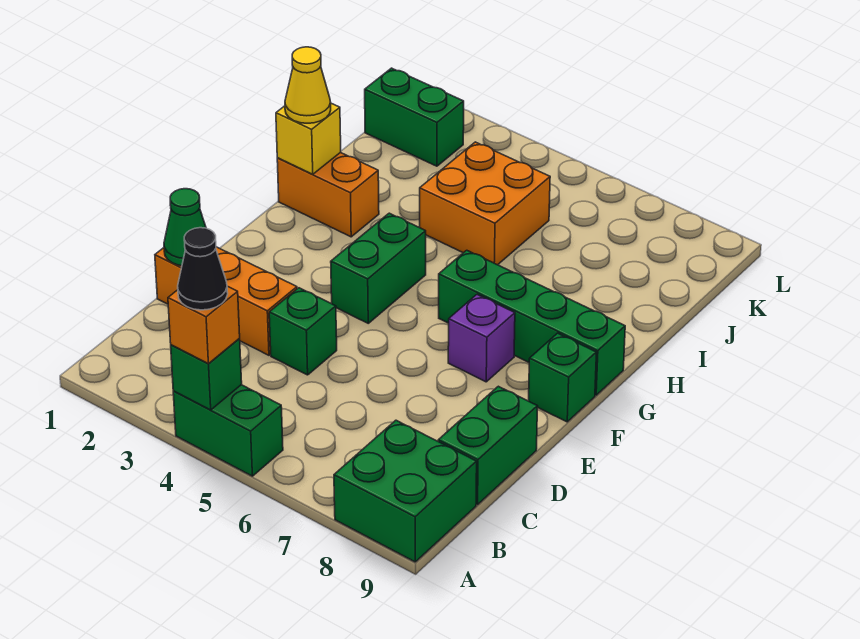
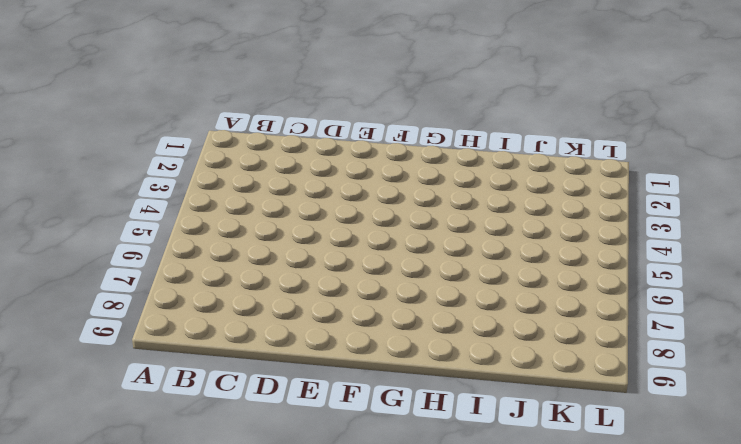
none -> green 1x2 brick [173,385,283,476]
none -> green 2x2 brick [334,420,477,562]
none -> green 1x2 brick [438,386,538,505]

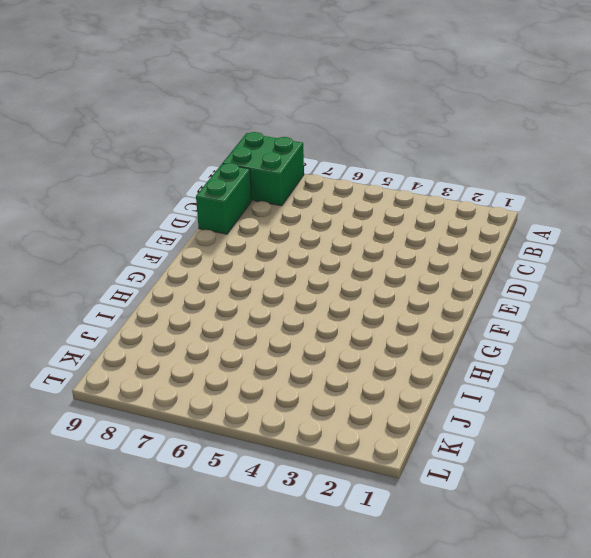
none -> green 1x2 brick [173,385,283,476]
none -> orange 1x3 brick [155,247,297,355]
none -> green 1x1 brick [269,288,337,375]

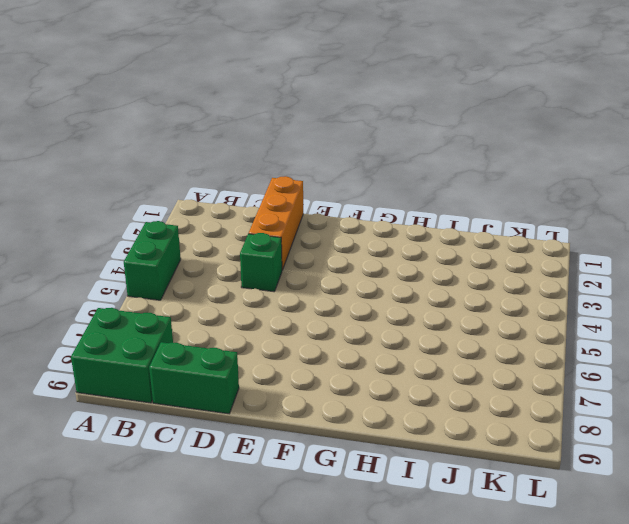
none -> green 1x2 brick [331,213,426,323]
none -> purple 1x1 brick [448,295,515,382]
none -> green 1x1 brick [529,333,597,422]

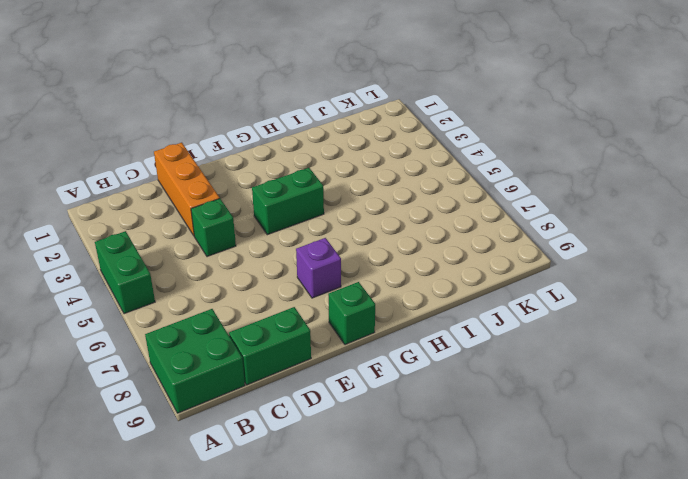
none -> green 1x4 brick [439,250,625,395]
none -> orange 1x2 brick [277,152,379,237]
none -> orange 2x2 brick [420,142,550,265]

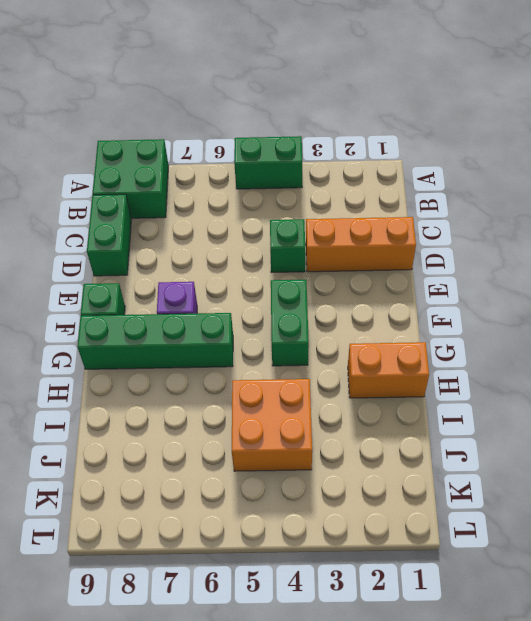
none -> green 1x2 brick [365,68,464,166]
none -> green 1x1 brick [171,339,242,410]
none -> green 1x1 cone [164,189,206,266]

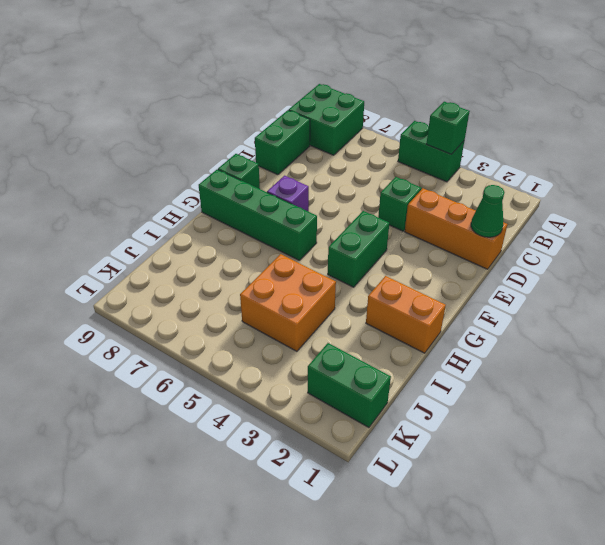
none -> yellow 1x1 brick [276,103,341,174]
none -> orange 1x1 brick [168,286,240,364]
none -> yellow 1x1 cone [285,47,331,123]

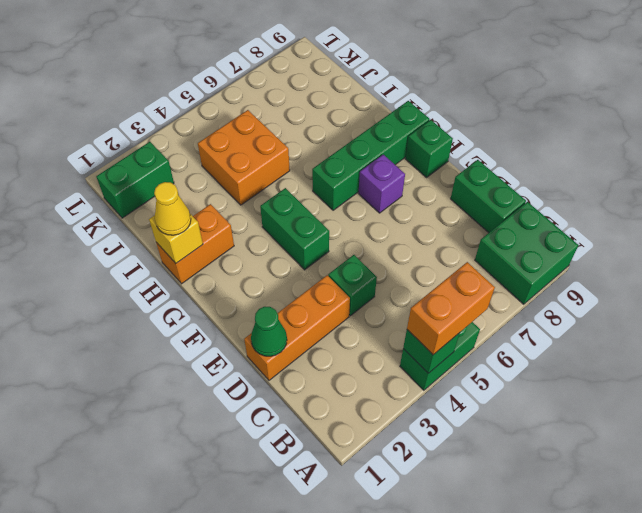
orange 1x2 brick [407,262,495,355] -> orange 1x1 brick [168,286,240,364]
none -> black 1x1 cone [178,228,228,310]

